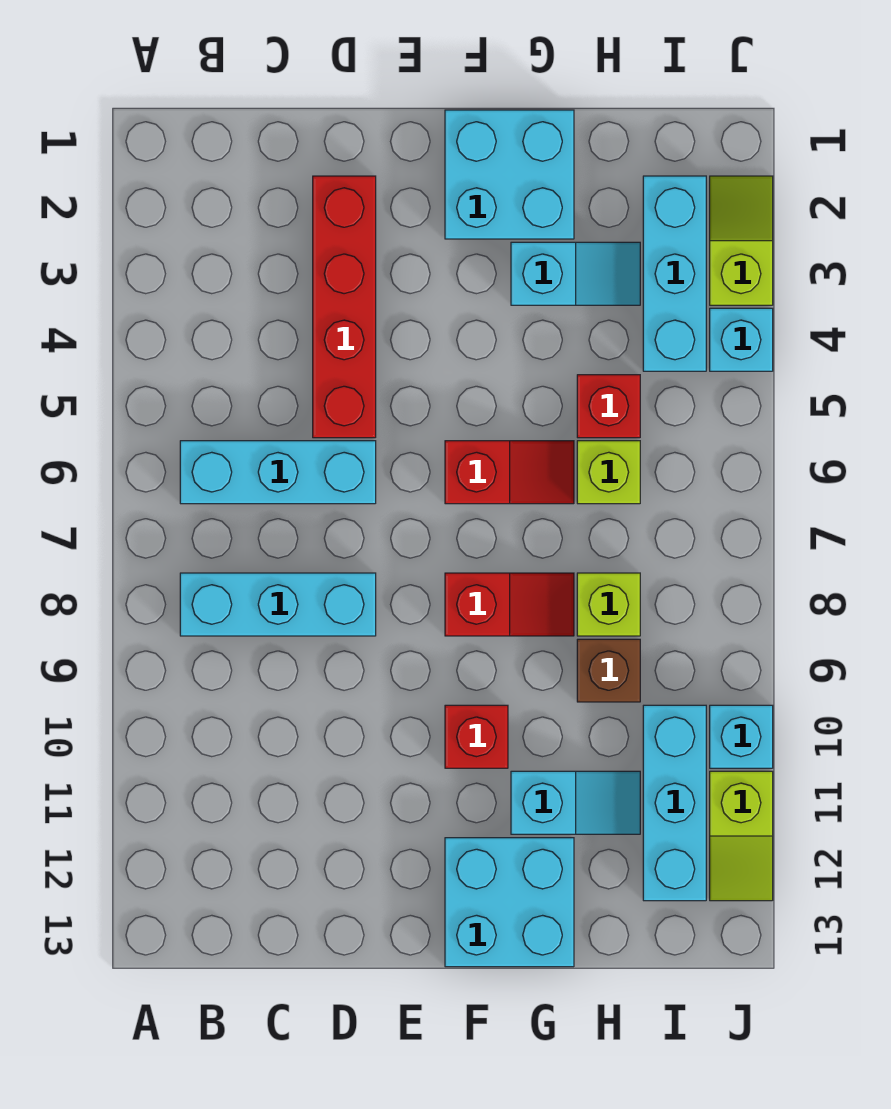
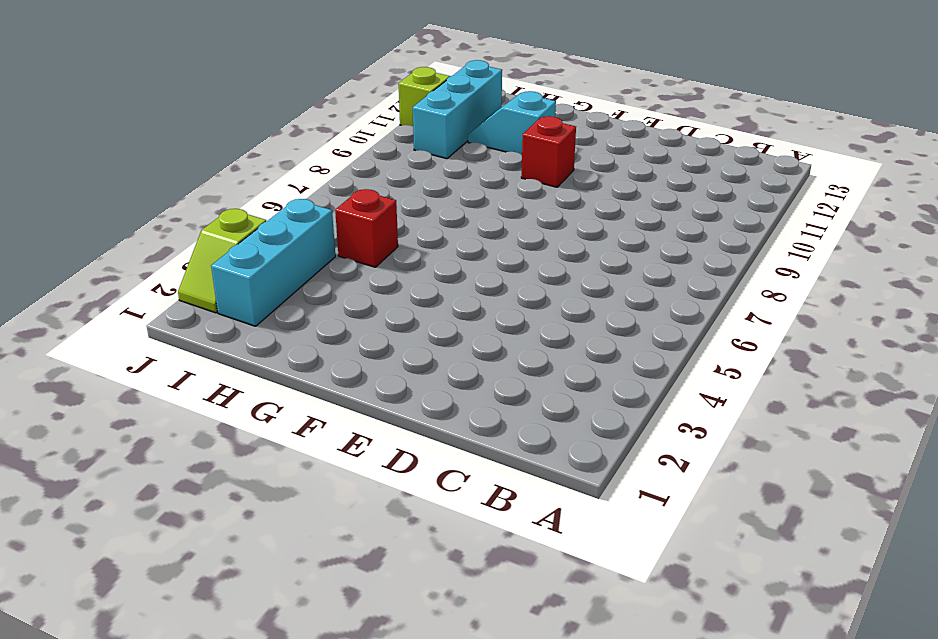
none -> cyan 1x3 brick [180,441,376,504]
none -> cyan 1x3 brick [180,573,376,636]
none -> red 1x4 brick [313,176,376,438]

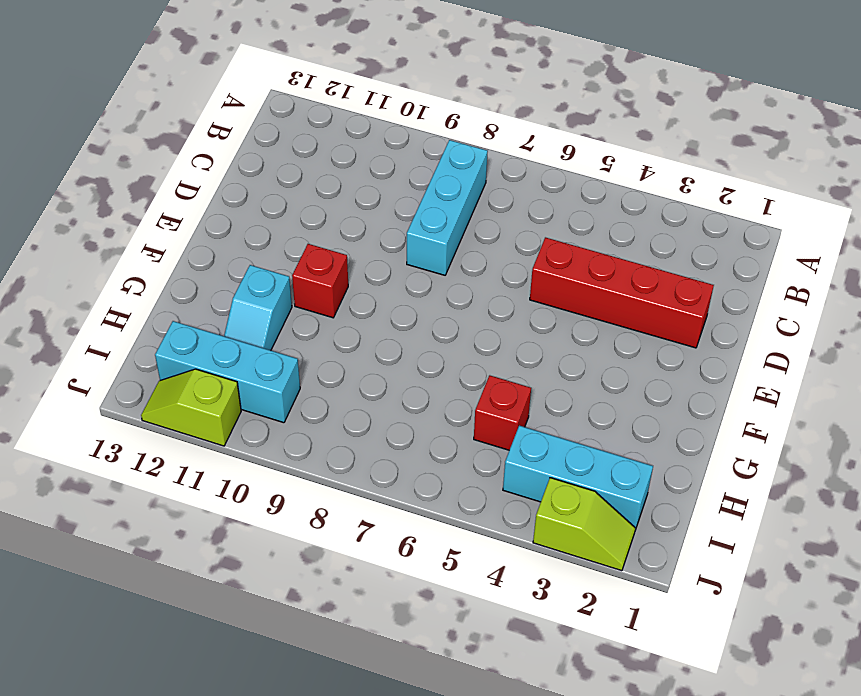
none -> cyan 1x3 brick [180,441,376,504]
none -> cyan 2x2 brick [445,110,574,239]
none -> red 1x2 slope [445,441,574,504]

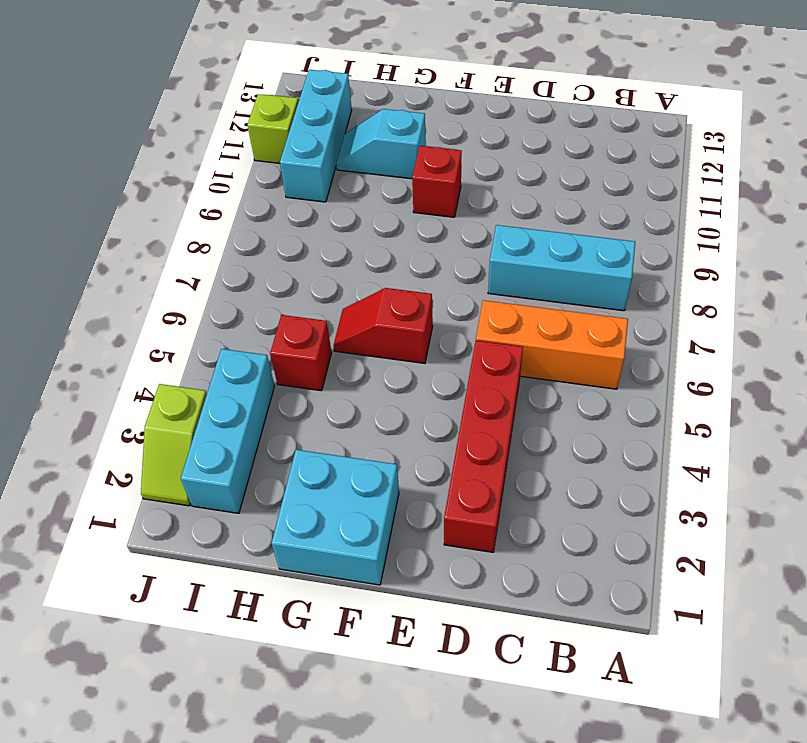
orange 1x3 brick [476,300,628,389] -> cyan 1x3 brick [180,441,376,504]
none -> red 1x2 slope [445,573,574,636]
none -> cyan 2x2 brick [445,838,574,967]
none -> cyan 1x2 slope [511,242,640,305]

